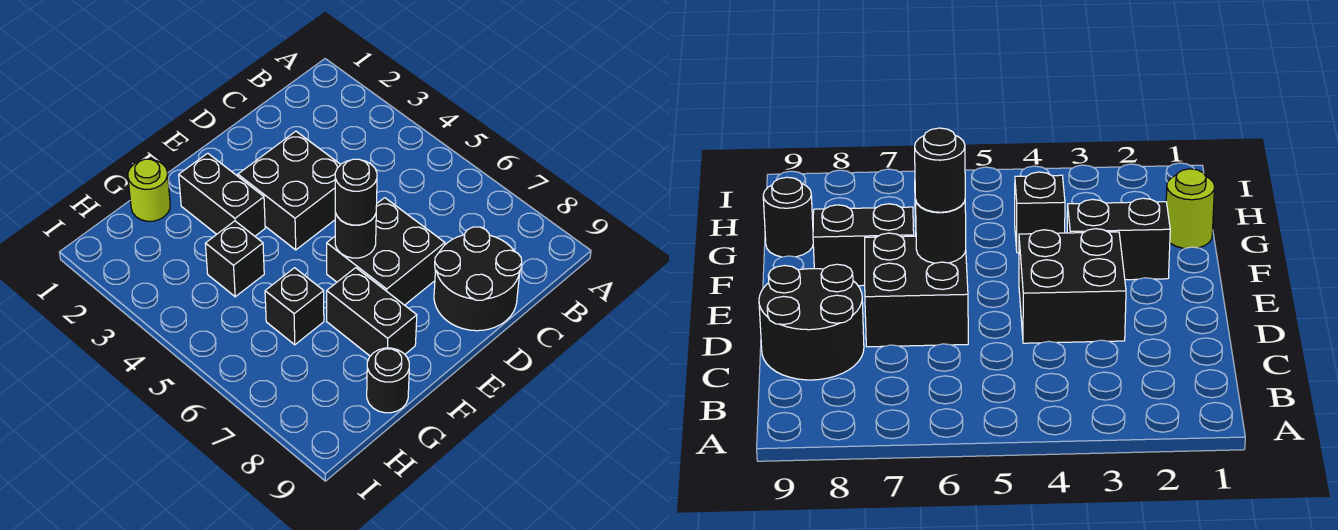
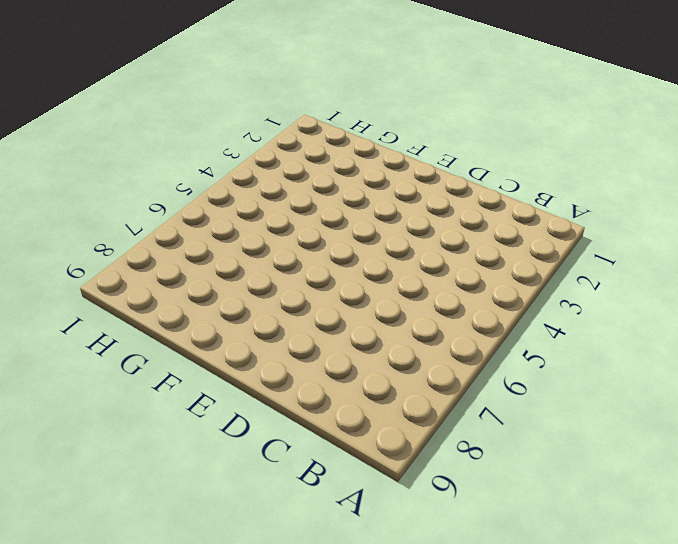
none -> black 2x2 round brick [434,227,522,331]
none -> black 2x2 brick [238,131,341,250]

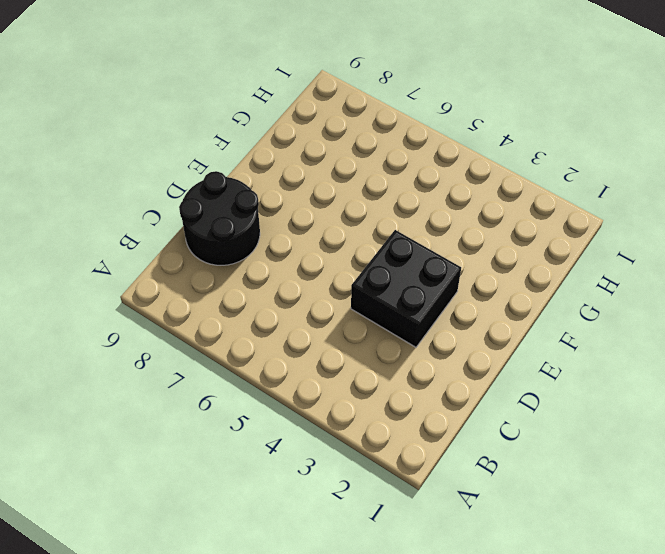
none -> black 2x2 brick [327,198,445,305]
none -> black 1x2 brick [179,153,265,236]

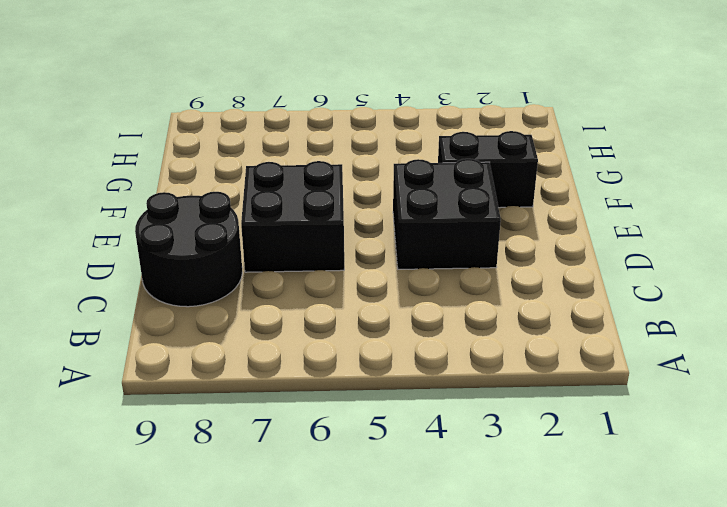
none -> black 1x2 brick [327,268,417,356]
none -> lime 1x1 round brick [128,159,170,221]

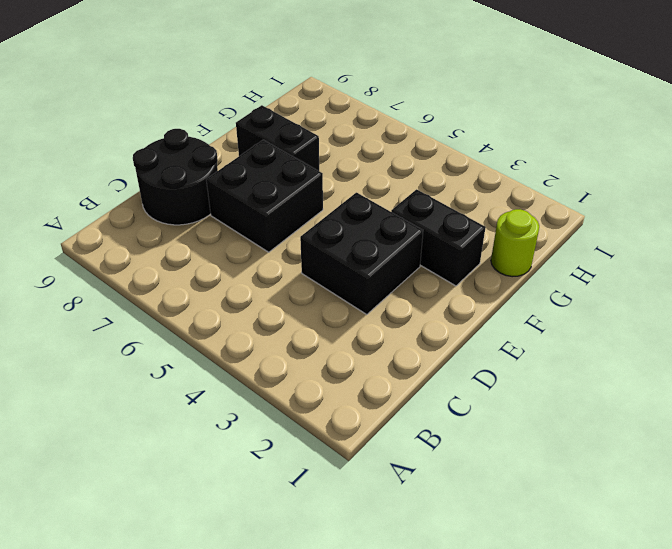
none -> black 1x1 brick [205,221,264,297]
none -> black 1x1 brick [265,268,324,345]

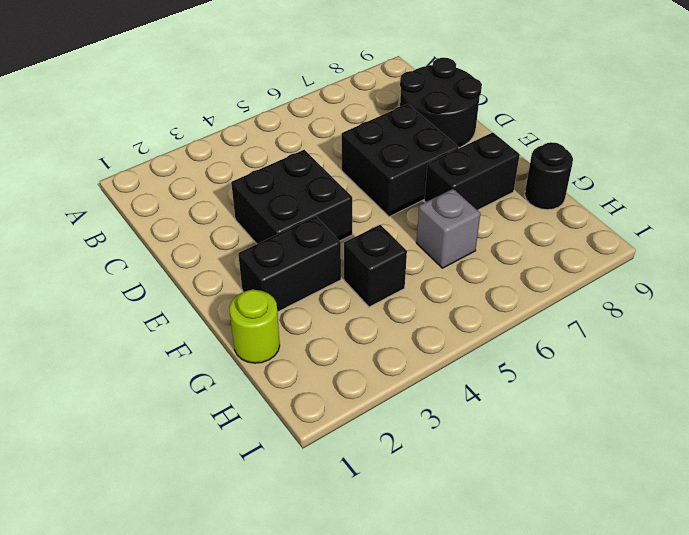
grey 1x1 brick [416,189,481,268] -> black 1x1 brick [265,268,324,345]
none -> black 1x1 round brick [335,213,376,258]
none -> black 1x1 round brick [335,159,377,225]

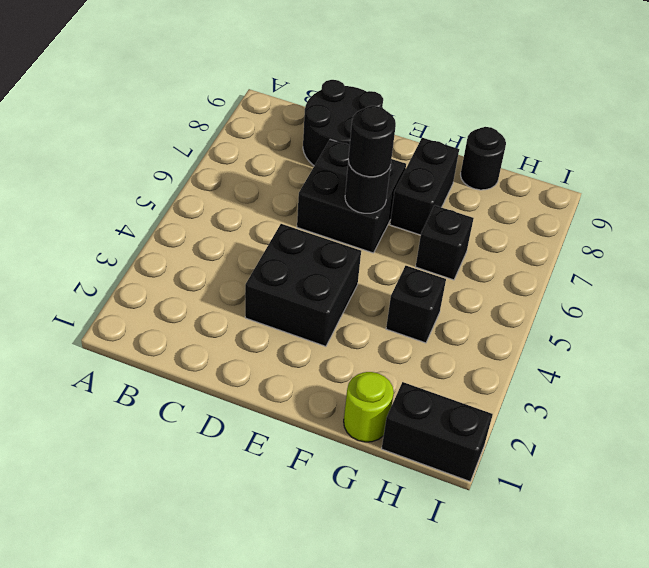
black 1x2 brick [382,382,493,481] -> black 1x2 brick turned to [179,153,265,236]

